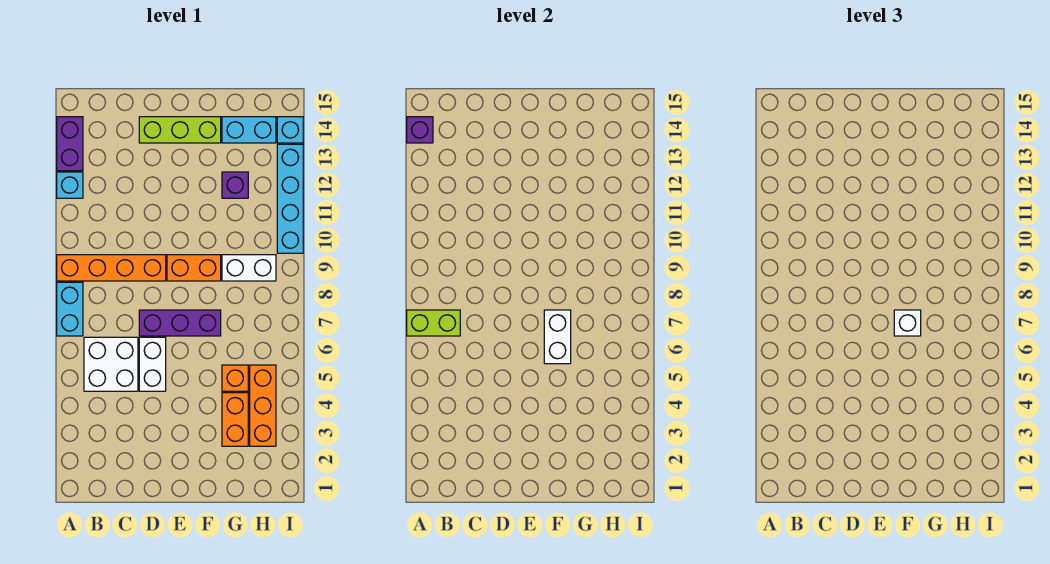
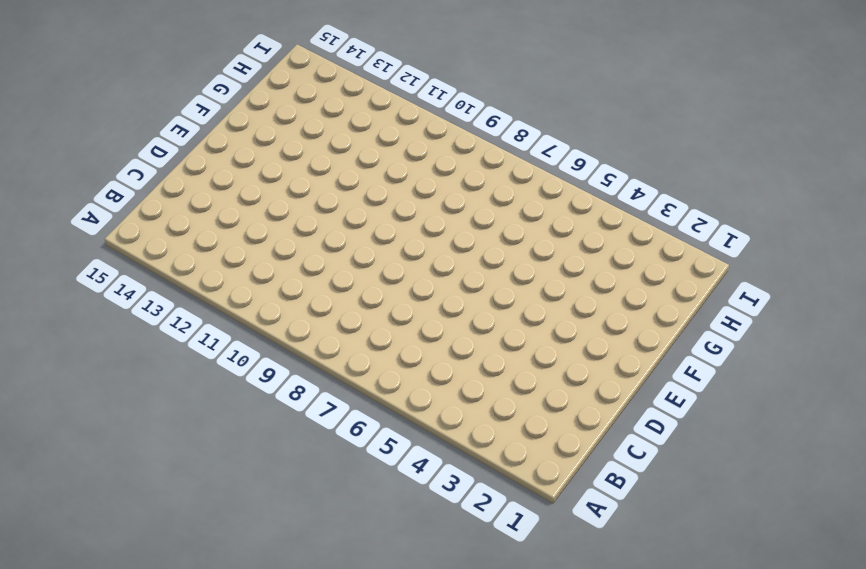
none -> cyan 1x2 brick [57,282,83,336]
none -> orange 1x4 brick [57,255,166,281]
none -> cyan 1x1 brick [57,172,83,198]

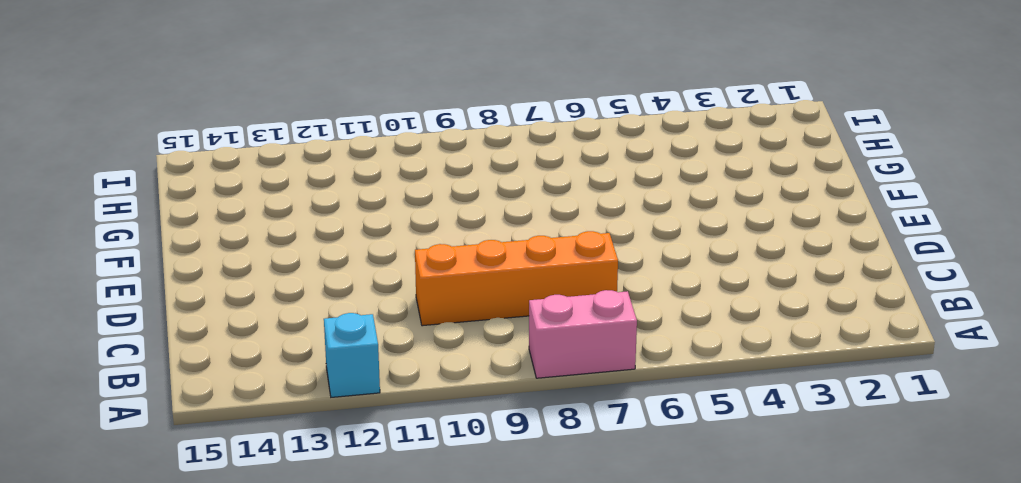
pink 1x2 brick [529,290,637,378] -> cyan 1x2 brick [57,282,83,336]
orange 1x4 brick [415,231,618,326] -> orange 1x4 brick turned to [57,255,166,281]
none -> purple 1x2 brick [57,117,83,171]
none -> white 2x2 brick [84,337,138,391]
none -> white 1x2 brick [139,337,166,391]

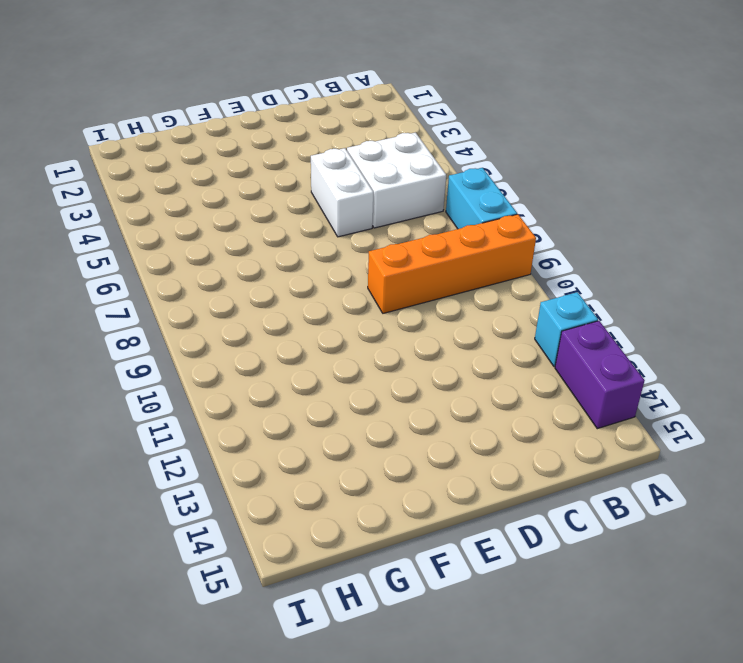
none -> purple 1x3 brick [139,310,221,336]
none -> lime 1x3 brick [139,117,221,143]
none -> orange 1x2 brick [167,255,221,281]

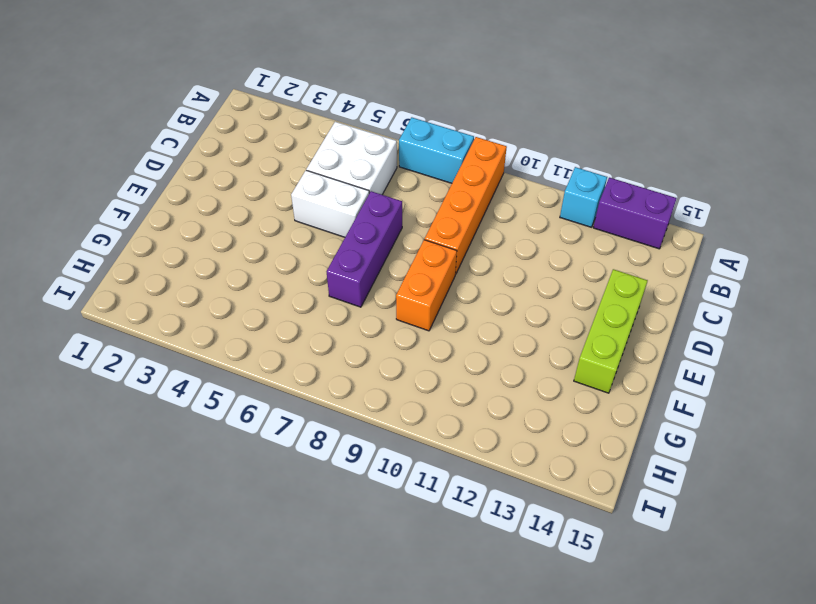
none -> orange 1x2 brick [222,393,248,446]
none -> orange 1x1 brick [222,365,248,391]
none -> white 1x2 brick [222,255,276,281]

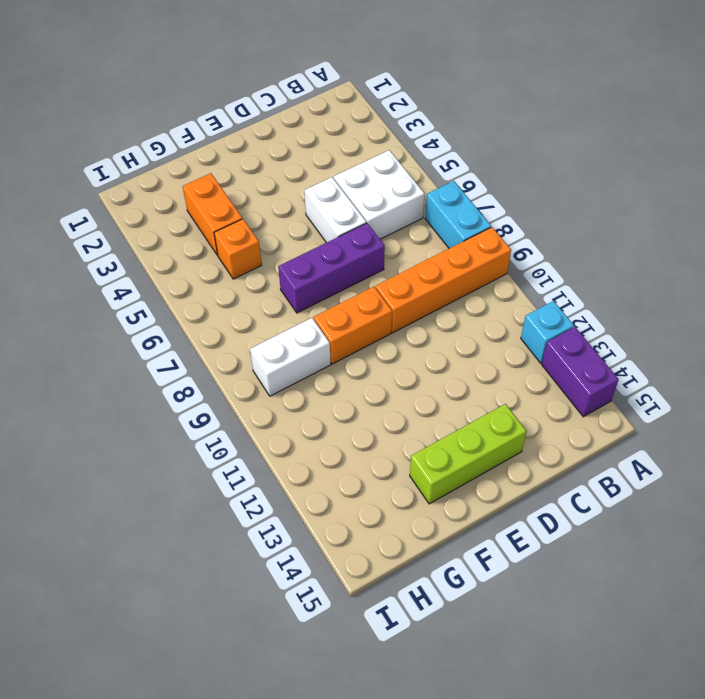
none -> purple 1x1 brick [222,172,248,198]
none -> cyan 1x2 brick [222,117,276,143]
none -> orange 1x3 brick [250,365,276,446]

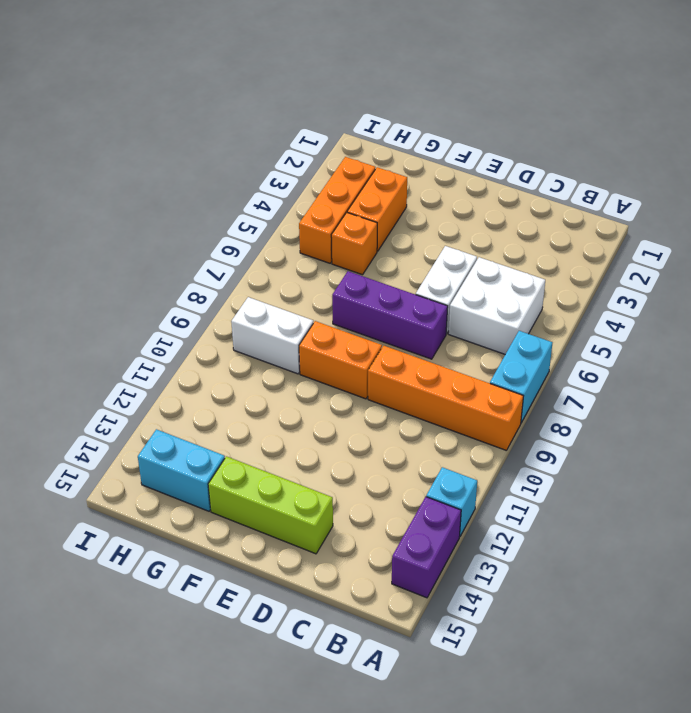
none -> purple 1x1 brick [222,172,248,198]
none -> cyan 1x4 brick [277,144,303,253]
none -> cyan 1x1 brick [277,117,303,143]

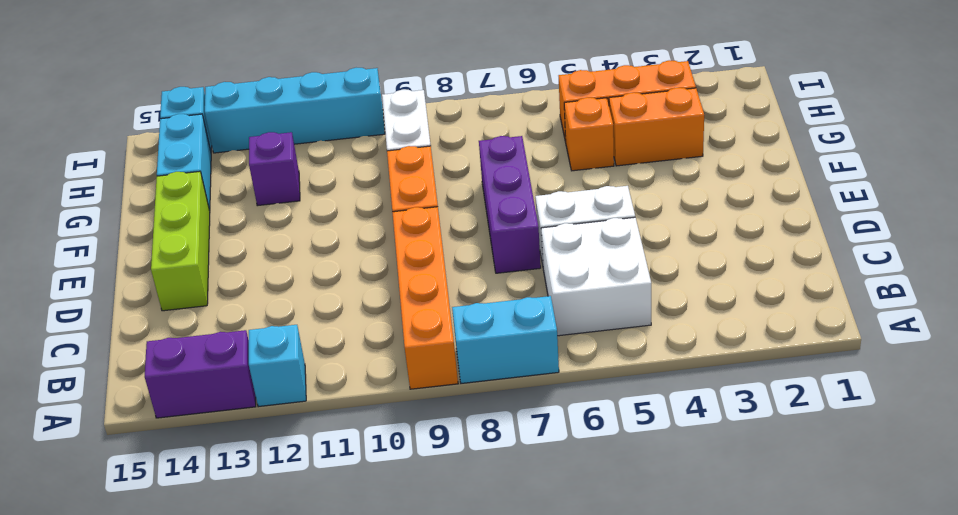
none -> lime 1x2 brick [407,310,460,336]
none -> purple 1x1 brick [407,117,433,143]
none -> white 1x2 brick [544,310,571,364]

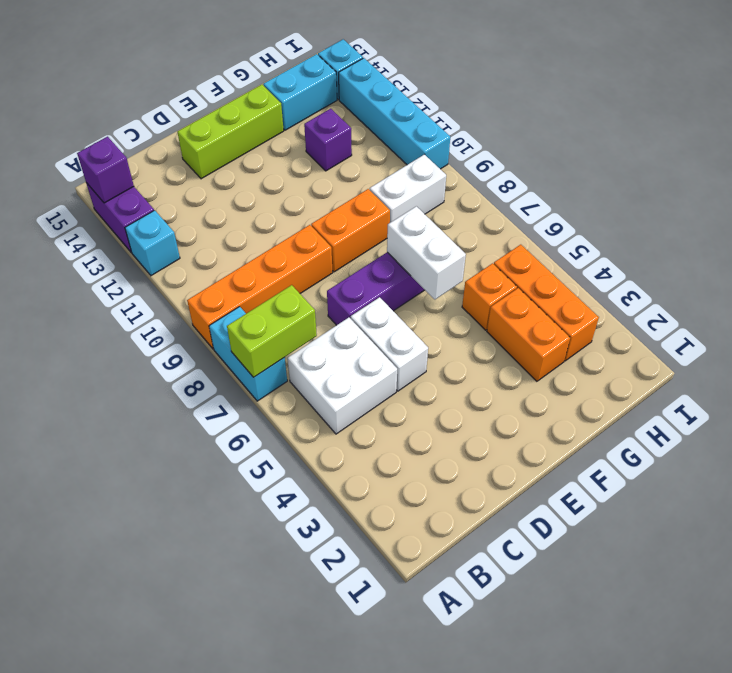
none -> white 1x1 brick [894,310,921,336]

